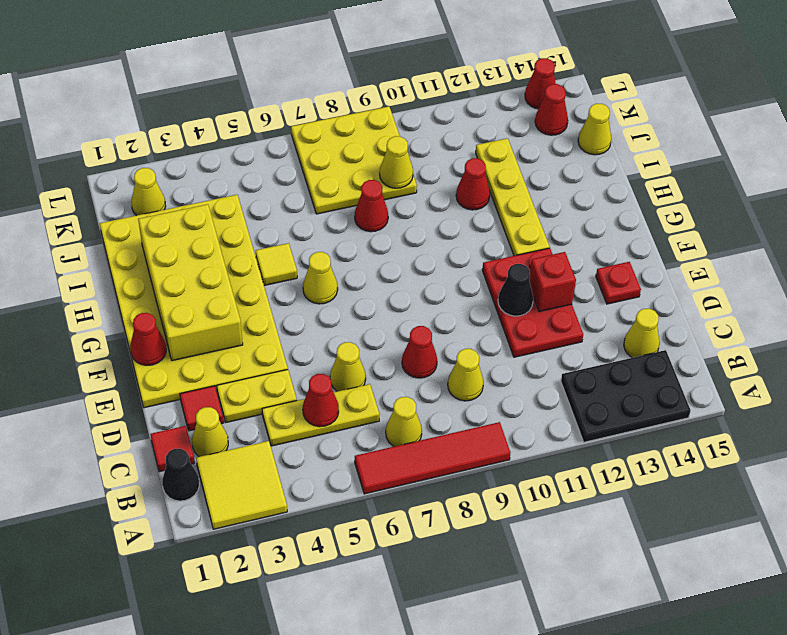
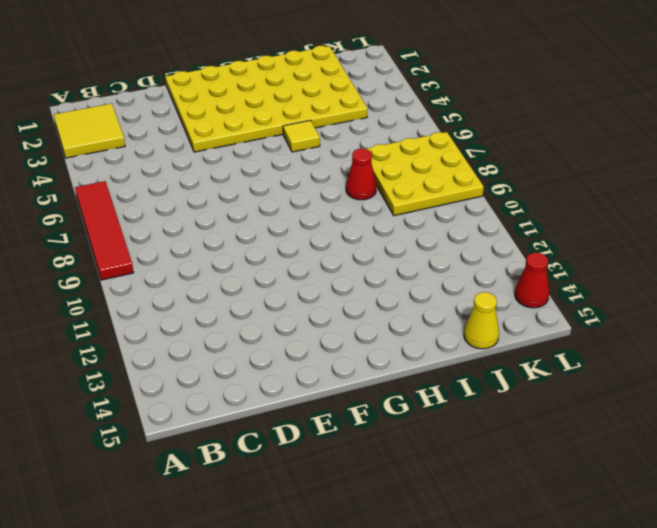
none -> black 2x3 plate [561,350,691,442]
none -> black 1x1 cone [162,449,199,501]
none -> yellow 1x1 cone [386,397,422,446]
none -> red 1x1 tile [150,426,195,472]

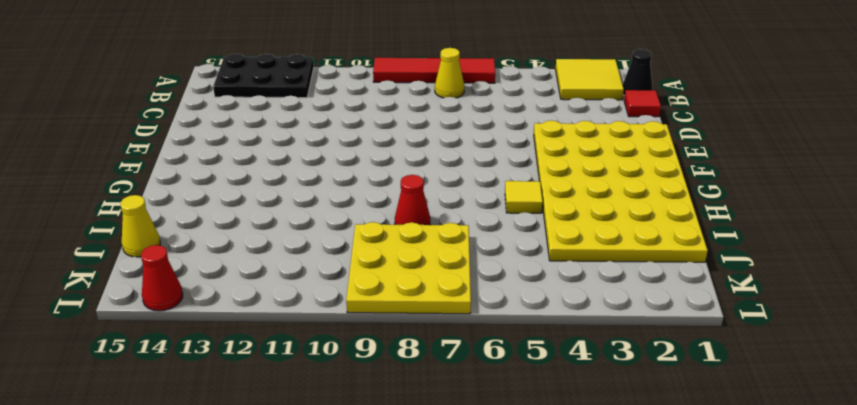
none -> yellow 1x1 cone [192,407,228,457]
none -> yellow 1x3 plate [262,384,380,446]
none -> yellow 1x1 cone [448,349,484,401]
none -> yellow 1x1 cone [624,309,660,358]

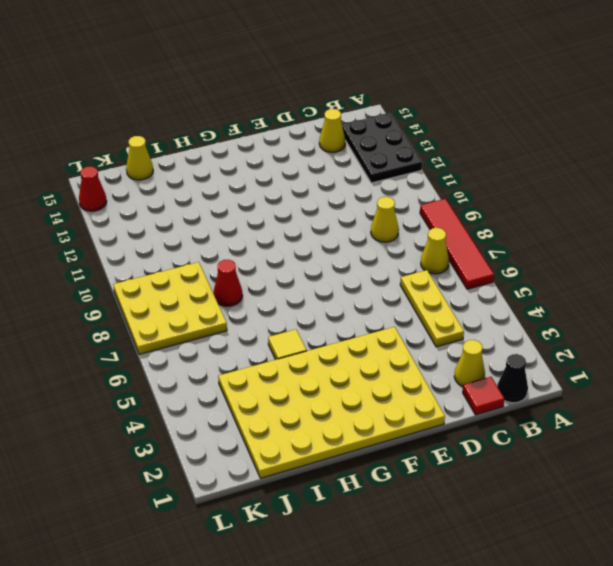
none -> yellow 2x2 tile [196,441,287,529]
none -> red 1x1 tile [180,386,224,431]
none -> yellow 1x2 plate [217,370,297,422]
none -> yellow 1x1 cone [330,342,366,391]

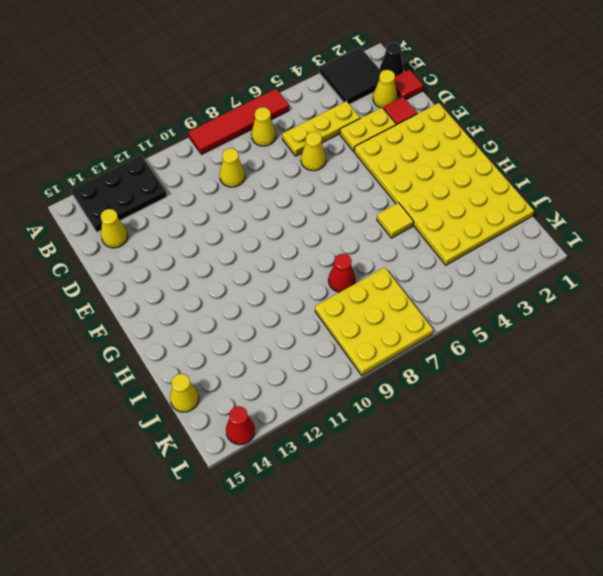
black 2x2 tile [320,47,382,105] -> yellow 2x2 tile [196,441,287,529]
none -> red 1x1 cone [402,326,437,378]
none -> red 2x3 plate [482,248,583,357]
none -> red 1x1 plate [596,262,641,304]
none -> yellow 1x1 cone [303,252,338,304]

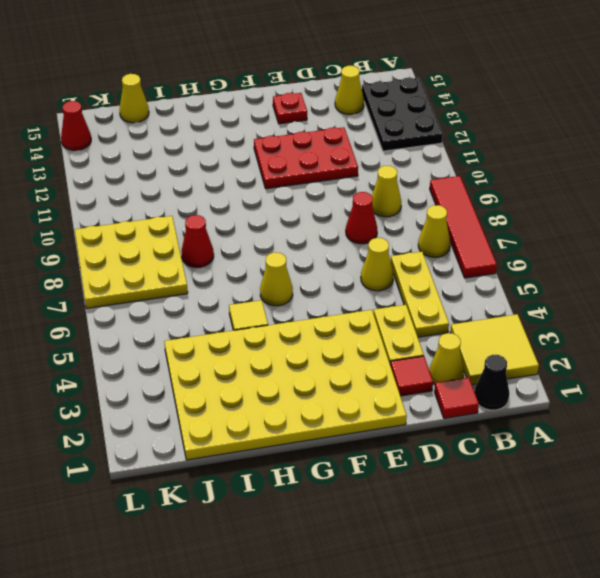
none -> yellow 1x4 plate [476,138,549,256]
none -> red 1x1 cone [456,158,490,210]
none -> yellow 1x1 cone [131,168,166,216]
none -> red 1x1 cone [535,84,568,135]

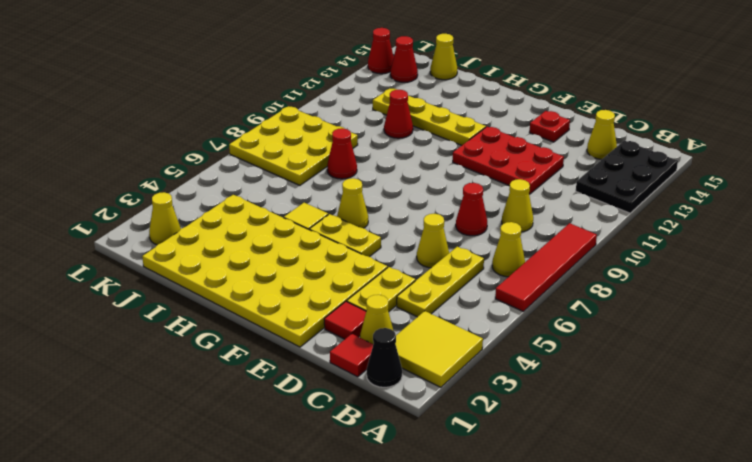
yellow 1x2 plate [310,214,381,257] -> none
none -> red 1x1 cone [303,374,339,427]
none -> black 1x1 cone [498,264,533,316]
none -> red 1x1 brick [529,252,576,312]
none -> red 1x1 cone [130,313,166,365]

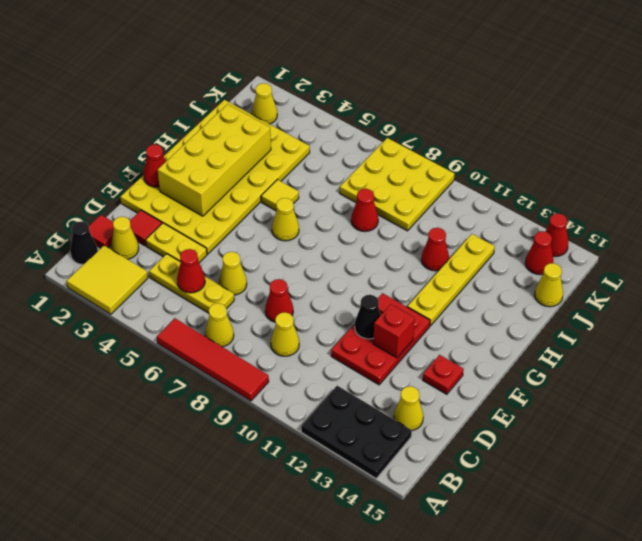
none -> yellow 1x1 cone [380,136,413,188]

